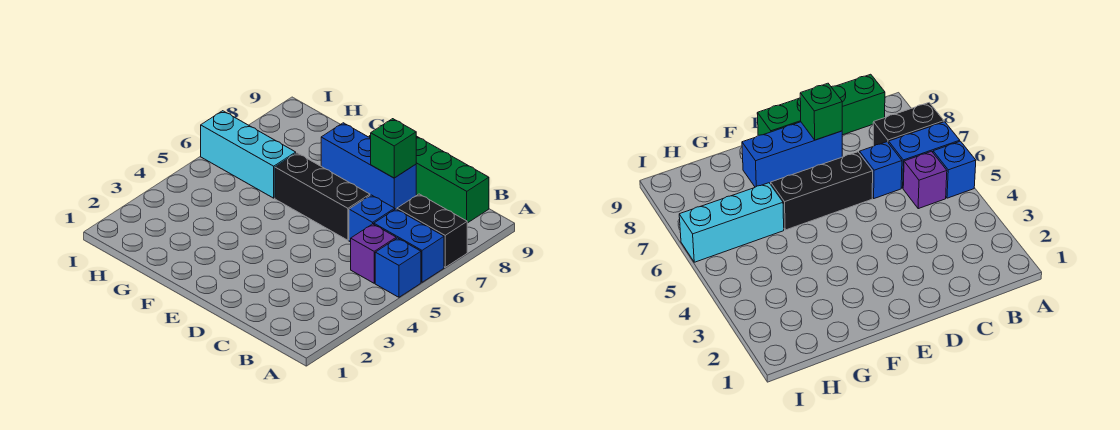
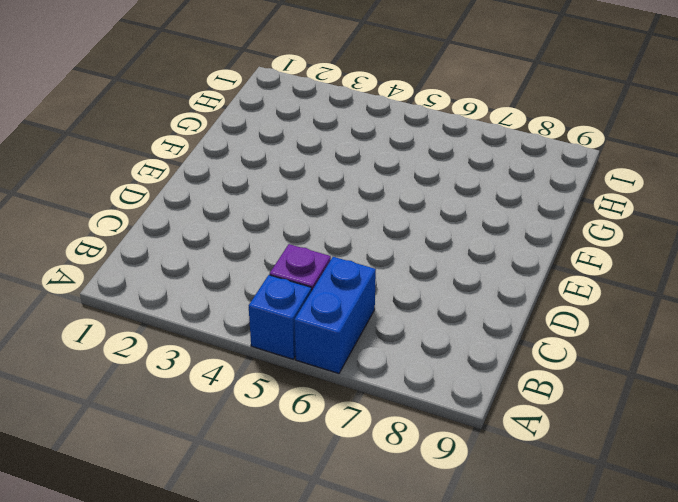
none -> black 1x2 brick [397,194,467,267]
none -> green 1x4 brick [369,135,489,223]

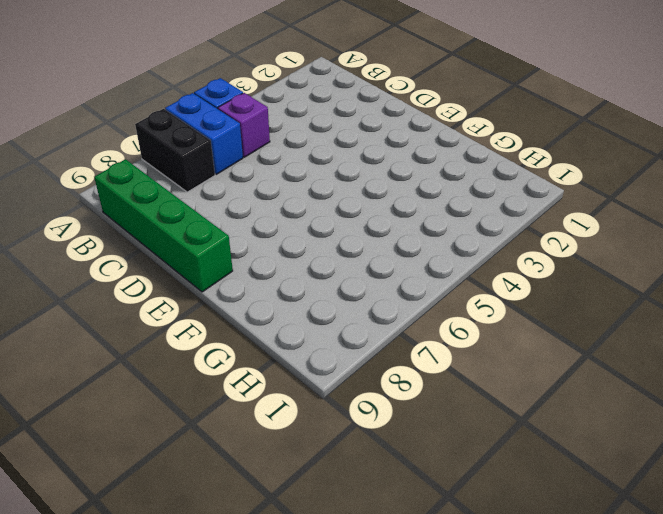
none -> blue 1x1 brick [349,195,395,242]
none -> black 1x3 brick [275,153,370,240]

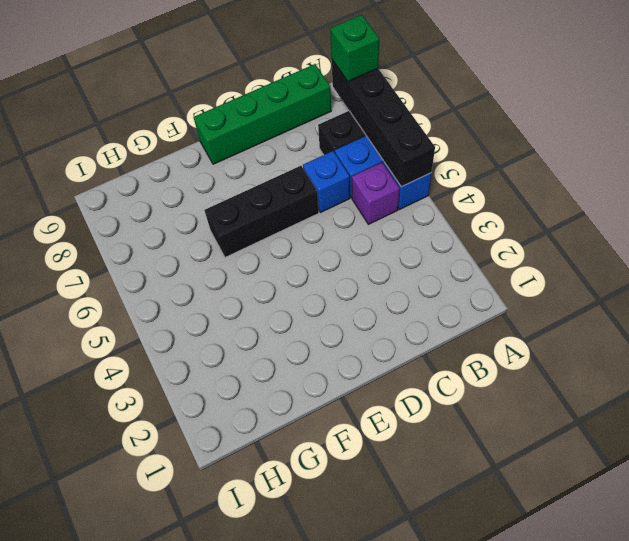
black 1x4 brick [332,60,435,187] -> none
green 1x1 brick [330,15,379,82] -> green 1x1 brick moved to [371,119,416,178]
none -> blue 1x3 brick [321,123,416,209]
none -> cyan 1x3 brick [201,111,296,198]

